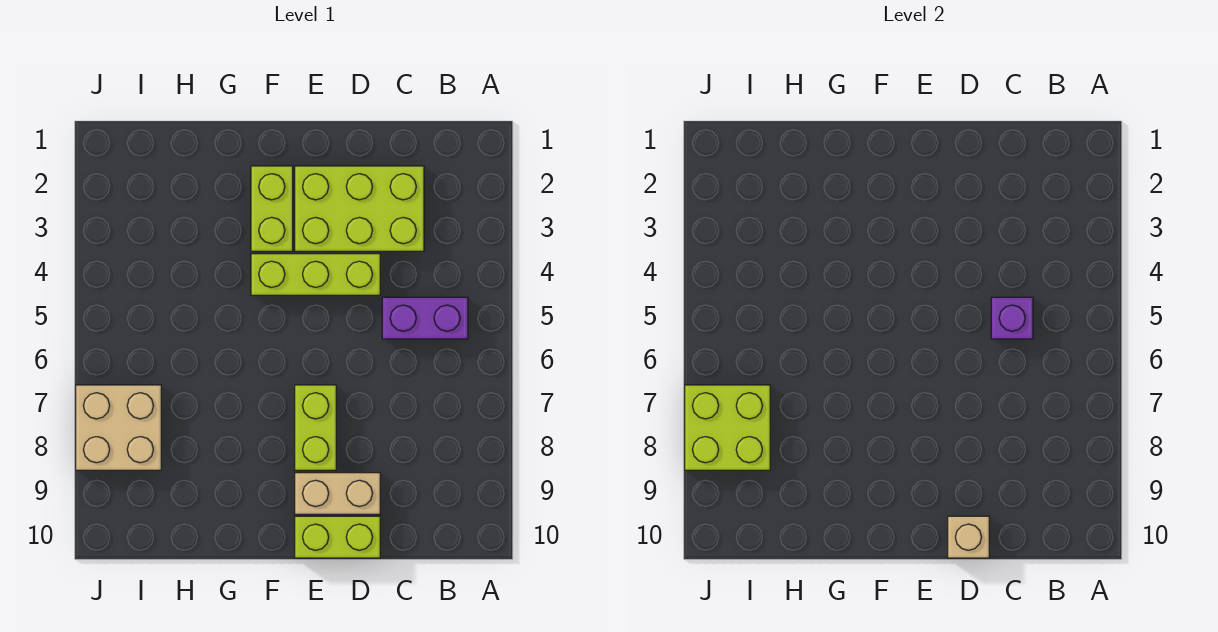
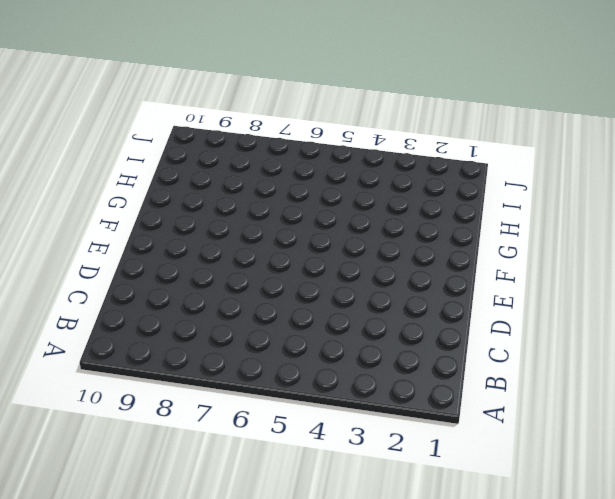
none -> purple 1x2 brick [382,297,468,339]
none -> lime 2x3 brick [295,166,424,251]

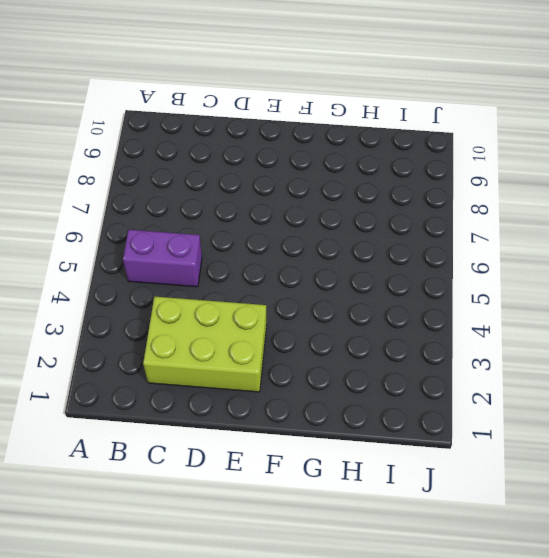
none -> lime 1x3 brick [251,254,380,295]
none -> tan 1x2 brick [295,473,380,514]

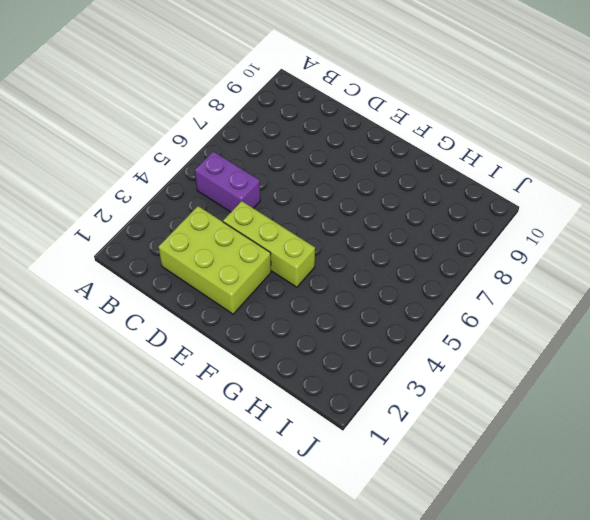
none -> tan 1x2 brick [295,473,380,514]
none -> lime 1x2 brick [295,516,380,558]

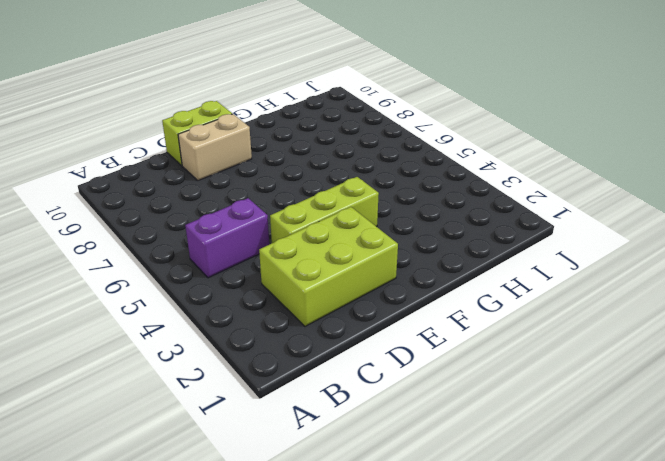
none -> lime 1x2 brick [295,385,336,470]
none -> lime 1x2 brick [251,166,293,251]

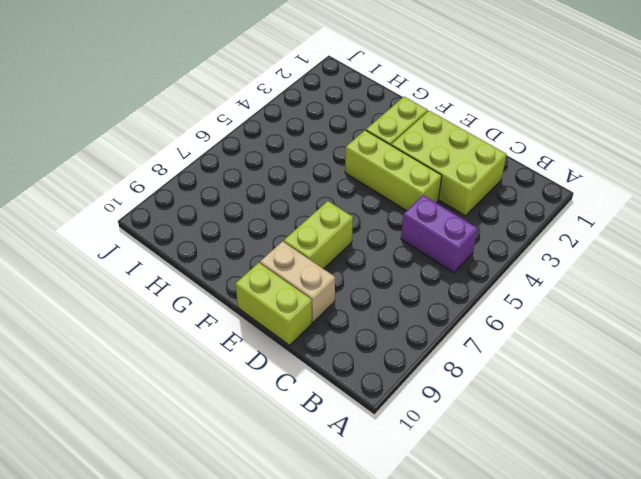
none -> tan 2x2 brick [76,385,161,470]
none -> purple 1x1 brick [991,297,1033,339]

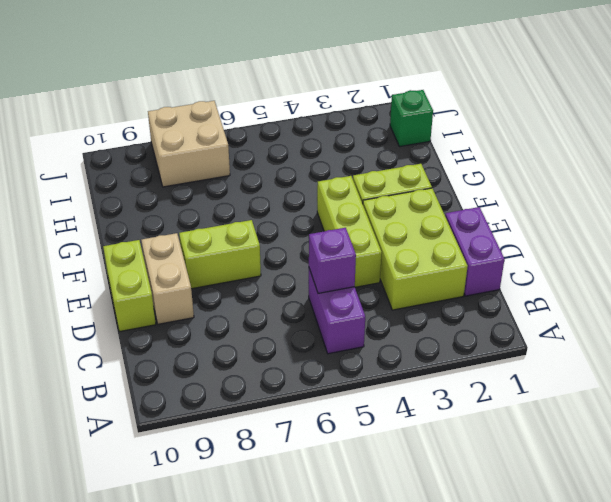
purple 1x2 brick [445,207,504,296] -> none
green 1x1 brick [390,90,433,147] -> none
none -> tan 1x1 brick [948,516,989,558]
none -> lime 2x2 brick [685,385,770,470]

